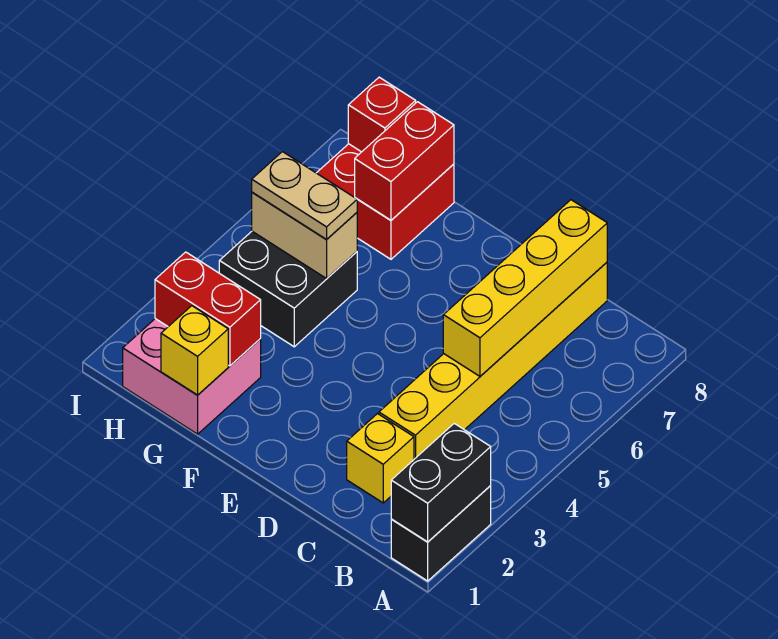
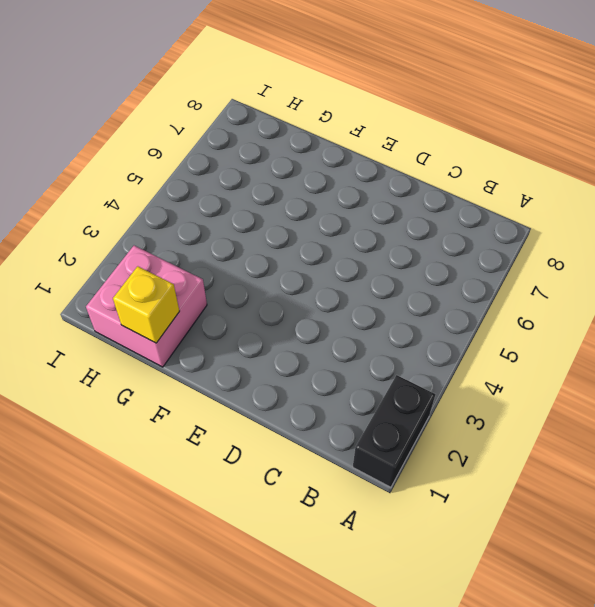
none -> yellow 1x1 brick [347,414,414,503]
none -> yellow 1x6 brick [379,262,607,459]
none -> black 2x2 brick [219,231,357,347]

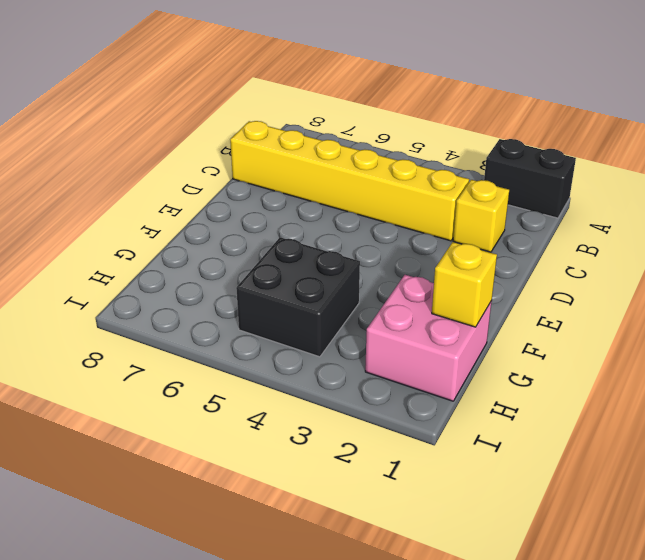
none -> red 2x2 brick [317,144,454,259]
none -> black 1x2 brick [391,423,491,542]
none -> yellow 1x4 brick [443,200,607,376]

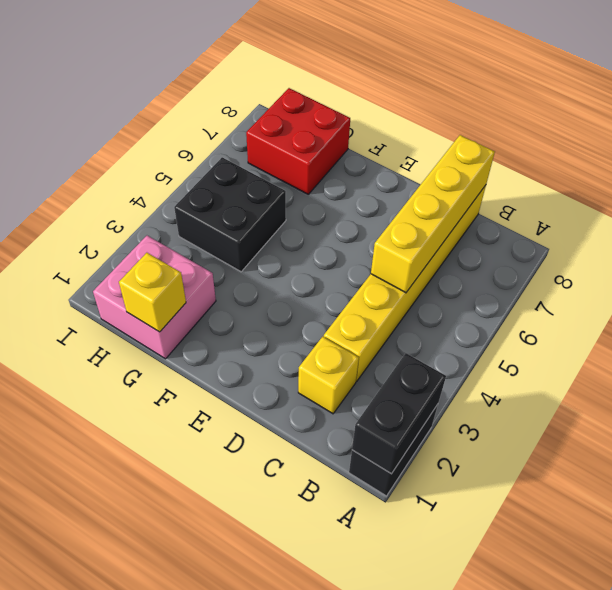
none -> red 1x2 brick [155,252,261,366]
none -> tan 1x2 brick [252,192,357,278]
none -> red 1x2 brick [355,102,454,220]

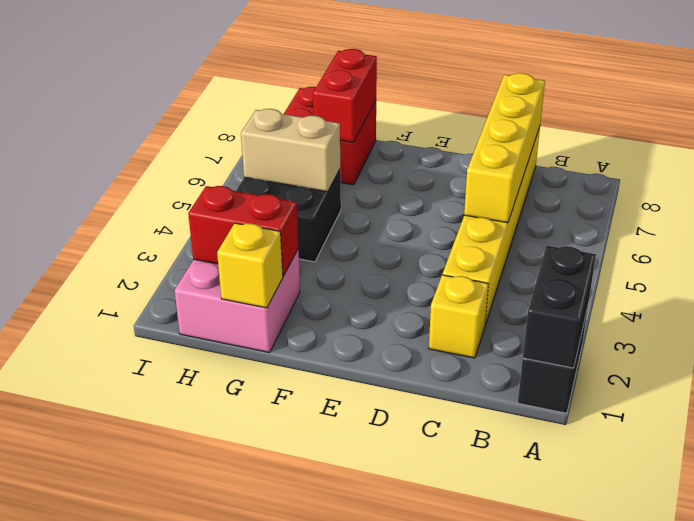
none -> red 1x1 brick [348,77,416,152]
none -> tan 1x2 plate [252,152,357,240]

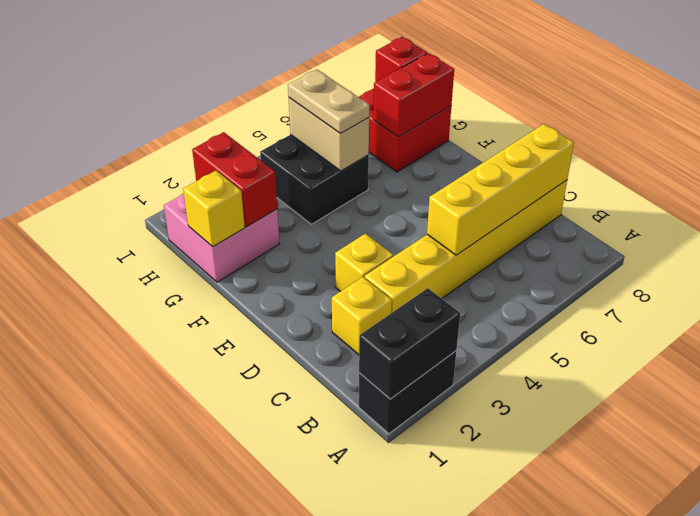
yellow 1x1 brick [335,234,393,291] -> none

